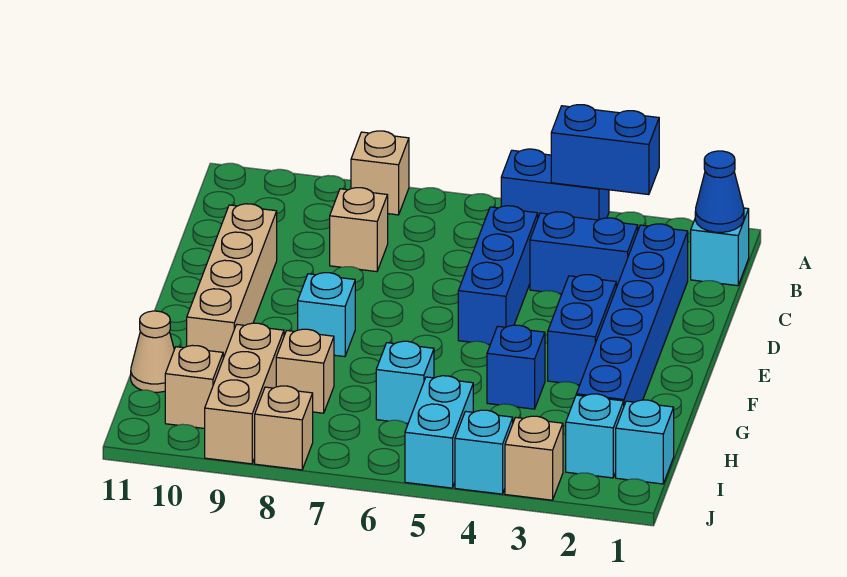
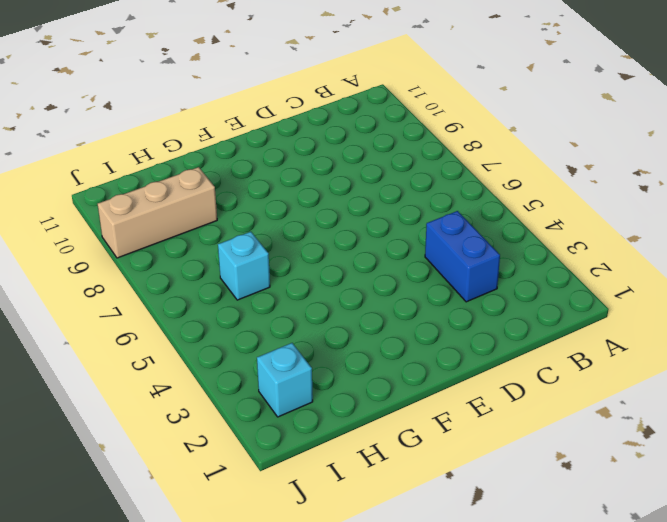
none -> blue 1x2 brick [501,149,609,220]
none -> tan 1x1 brick [351,131,409,215]
none -> cyan 1x1 brick [691,208,749,286]

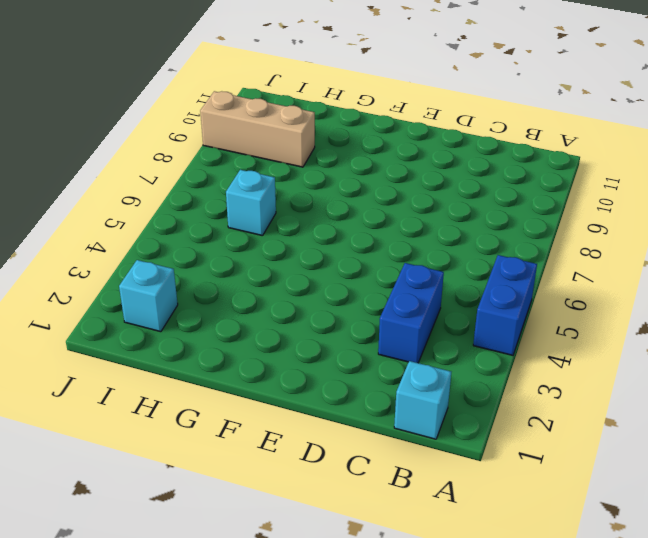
none -> tan 1x1 brick [351,131,409,215]
none -> blue 1x6 brick [576,224,688,405]
none -> blue 1x3 brick [458,206,538,344]

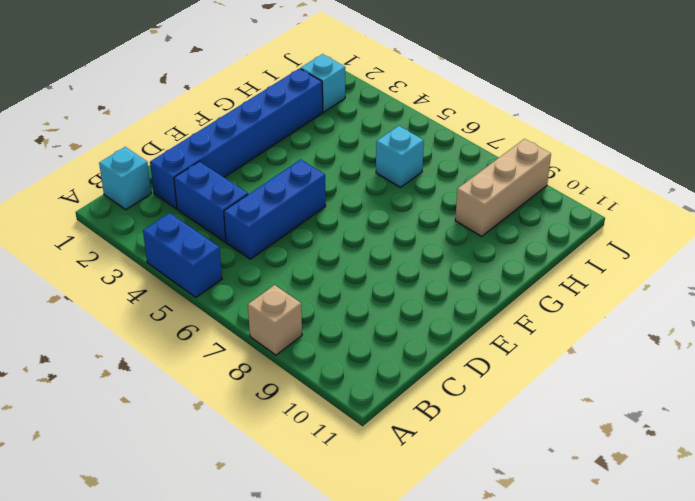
none -> tan 1x1 brick [330,188,388,272]
none -> tan 1x4 brick [187,204,277,358]
none -> blue 1x2 brick [548,275,616,385]

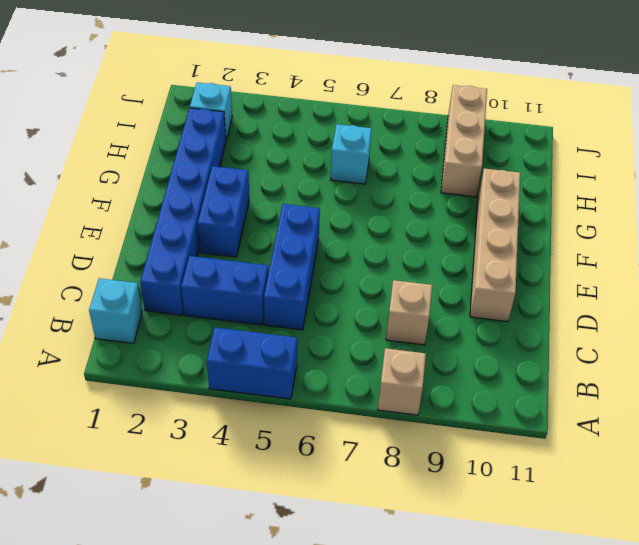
none -> cyan 1x1 brick [298,273,355,357]
none -> blue 1x1 brick [487,325,545,409]
none -> tan 1x1 brick [276,329,334,413]

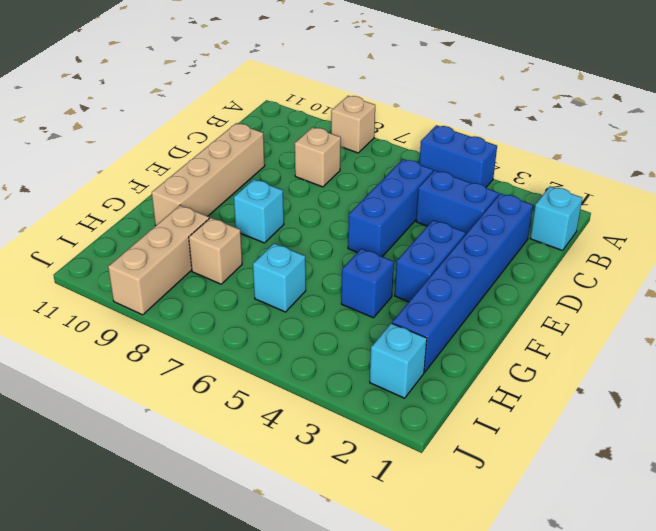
none -> tan 1x1 cone [131,311,174,392]
none -> cyan 1x1 brick [616,400,674,484]
none -> cyan 1x2 brick [405,376,473,488]

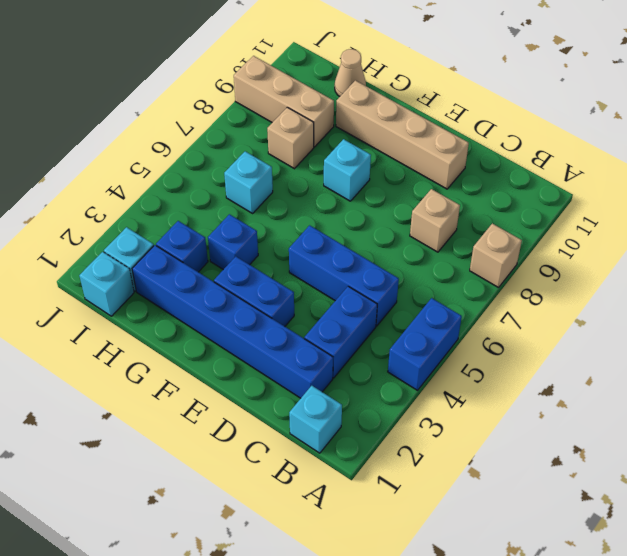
blue 1x1 brick [156,221,208,272] -> none
none -> cyan 1x2 brick [405,376,473,488]
none -> tan 1x1 brick [165,345,223,429]
none -> tan 1x1 brick [505,416,563,500]

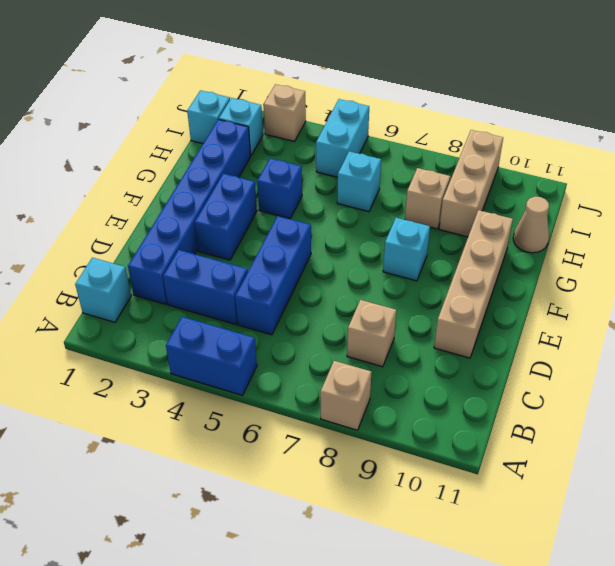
none -> tan 1x1 brick [165,345,223,429]
none -> cyan 1x1 brick [455,410,513,494]
none -> tan 1x1 brick [255,386,313,470]

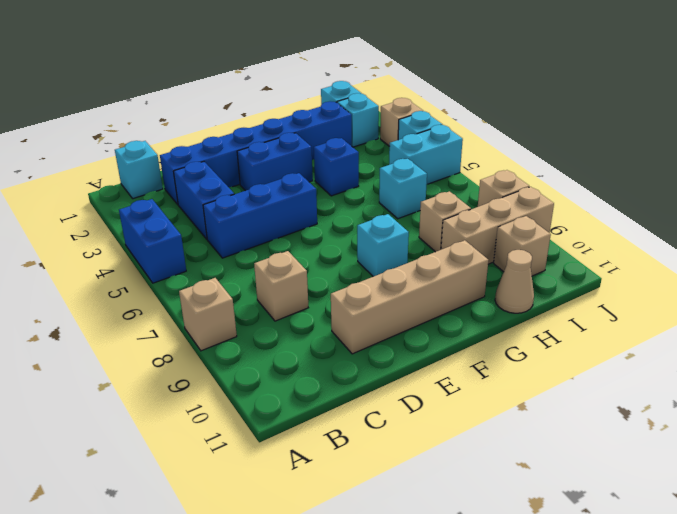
none -> blue 1x2 brick [551,105,659,195]
none -> blue 1x1 cone [695,151,744,232]

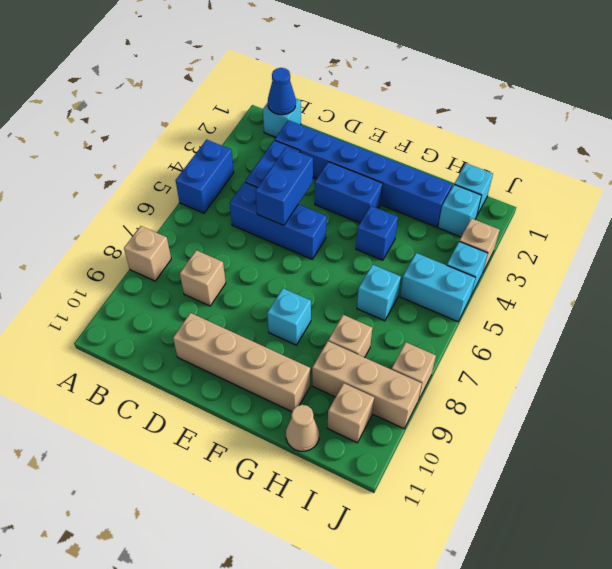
blue 1x2 brick [256,147,313,225] -> blue 1x2 brick moved to [551,105,659,195]

